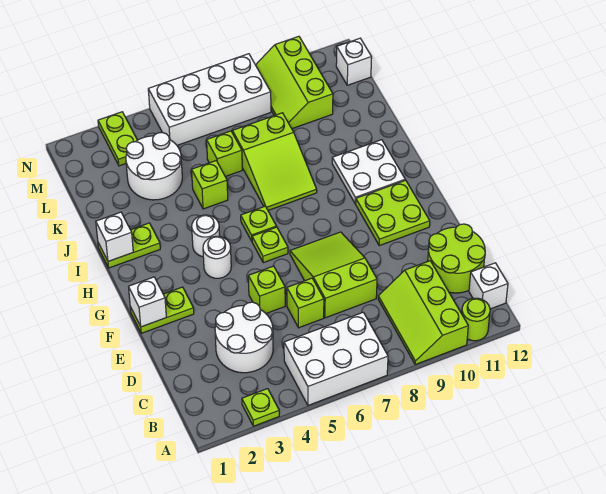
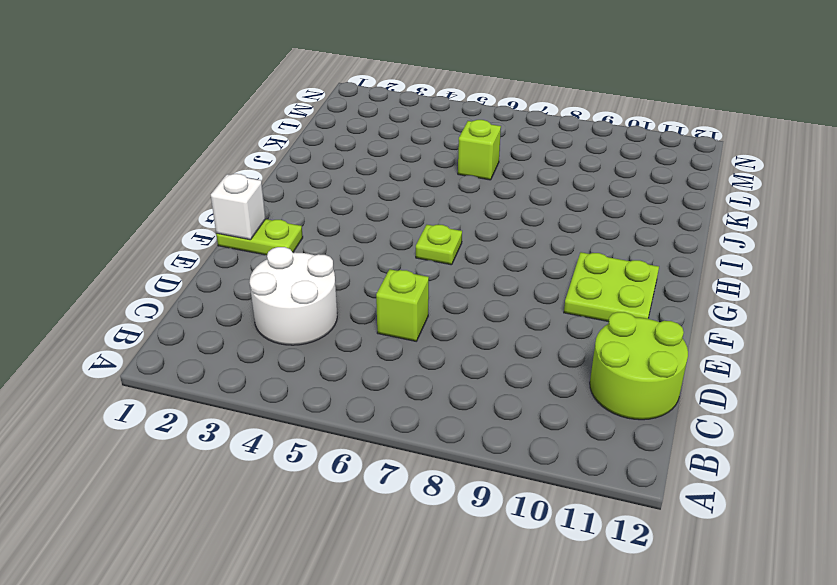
none -> lime 1x1 plate [242,389,279,426]
none -> white 2x3 brick [284,312,388,405]
none -> lime 2x3 slope [378,261,468,364]

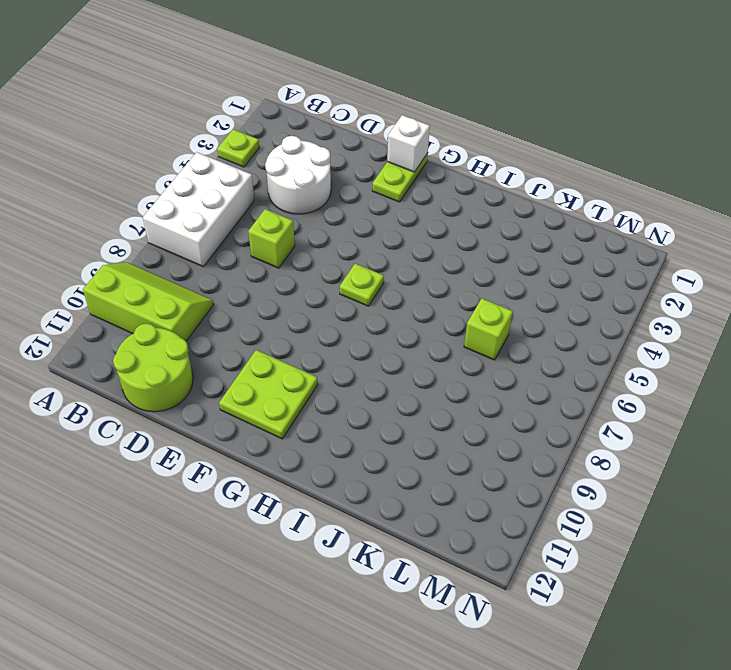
none -> lime 1x1 round brick [462,298,490,341]
none -> white 1x1 brick [469,263,508,309]
none -> lime 2x3 slope [290,232,377,318]

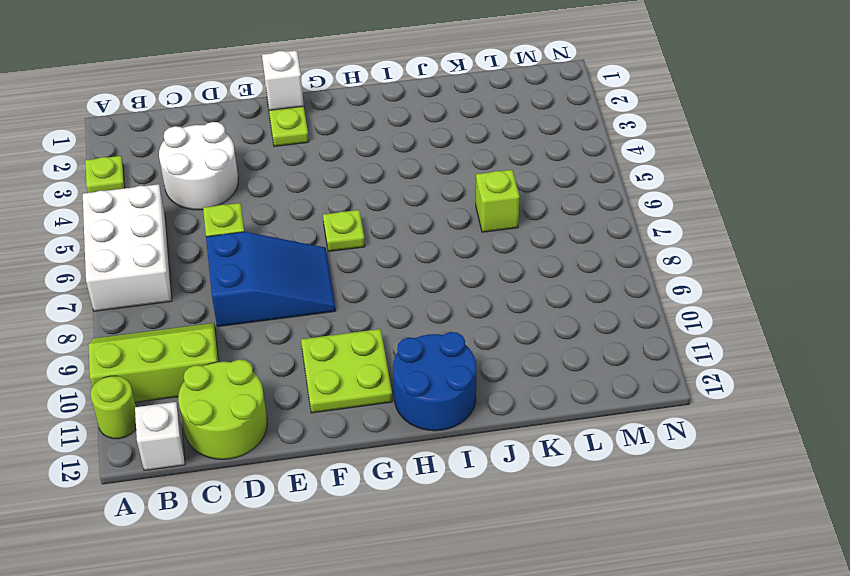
blue 2x3 slope [206,232,336,327] -> lime 2x3 slope [290,232,377,318]
blue 2x2 round brick [393,332,476,431] -> white 2x2 plate [332,140,405,203]
none -> lime 1x1 brick [248,266,285,313]
none -> white 1x1 round brick [203,236,231,278]
none -> white 1x1 round brick [192,215,220,257]

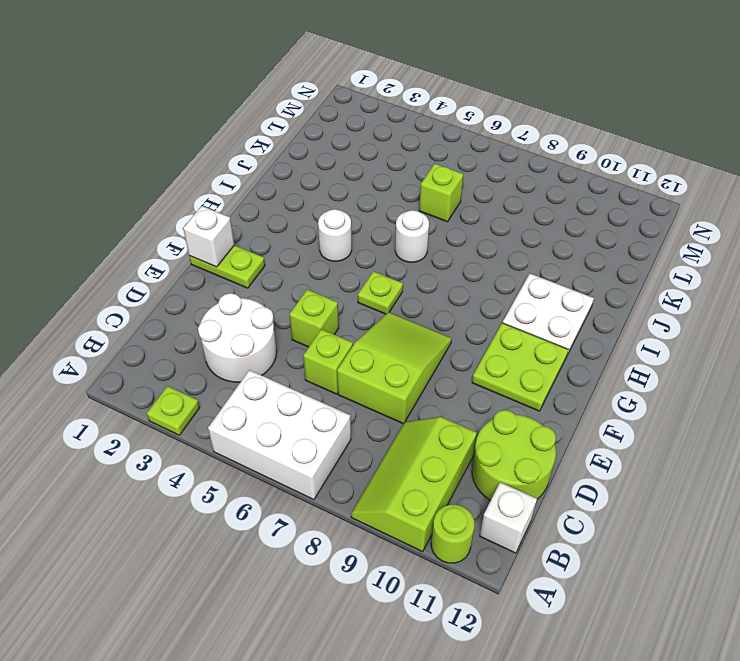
white 1x1 round brick [395,210,429,262] -> white 1x1 round brick moved to [203,236,231,278]
none -> lime 1x1 plate [241,206,276,241]
none -> lime 1x2 plate [98,223,160,268]
none -> lime 2x3 slope [232,113,317,210]

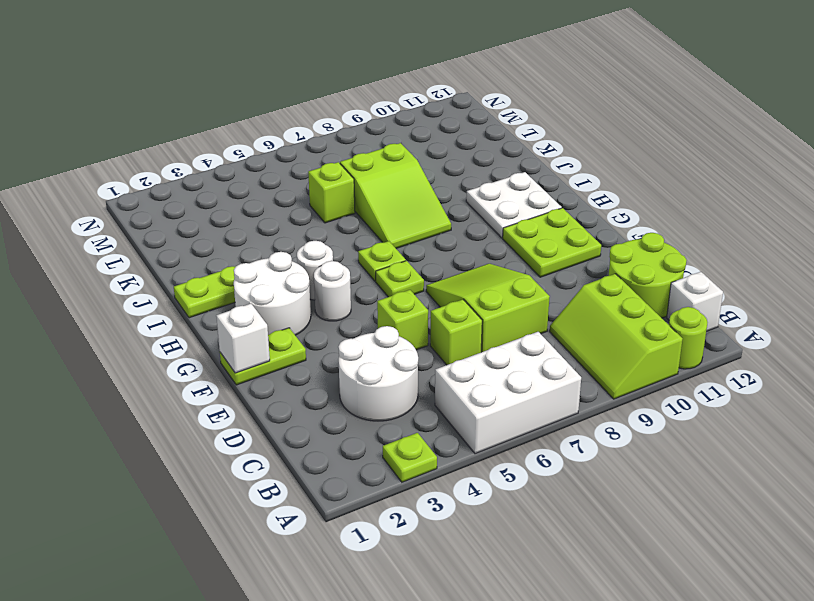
white 2x2 round brick [234,252,311,335] -> white 2x2 round brick moved to [126,133,182,200]
none -> lime 1x1 brick [192,161,228,209]
none -> lime 2x3 slope [256,36,333,129]
none -> lime 1x2 plate [98,112,137,166]

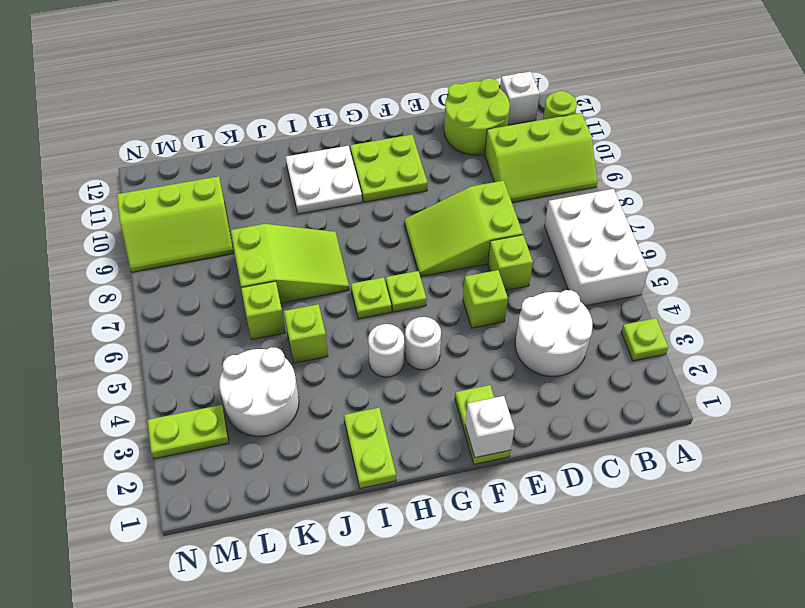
none -> white 2x4 brick [148,54,271,145]
none -> white 1x1 brick [336,38,372,85]
none -> white 1x1 brick [96,212,133,261]

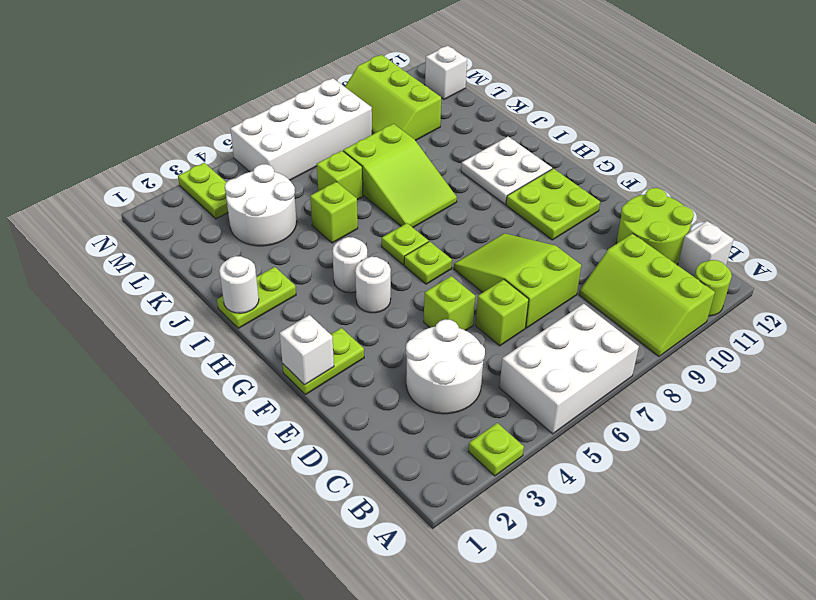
white 1x1 round brick [219,256,259,313] -> white 1x1 brick [96,212,133,261]

